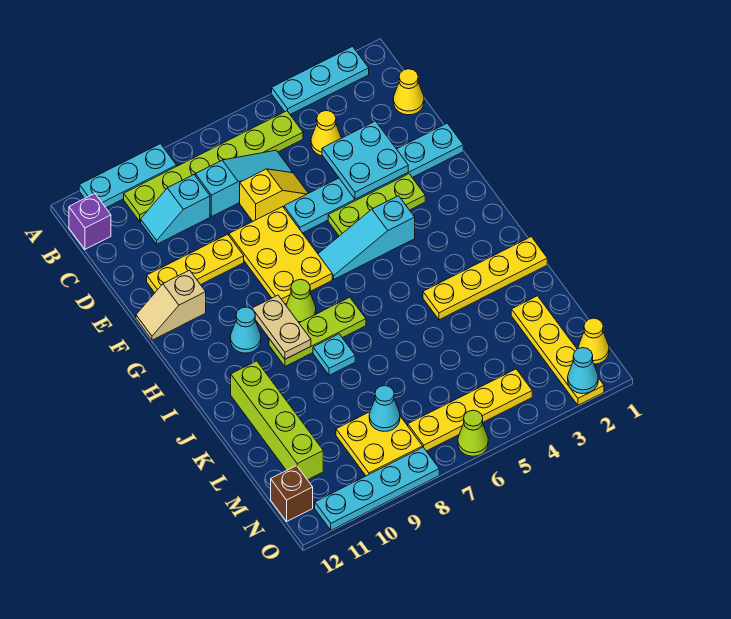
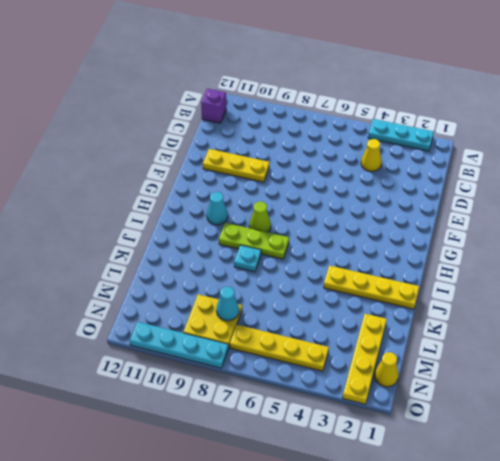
none -> cyan 1x3 plate [79,144,177,208]
none -> lime 1x6 plate [124,111,303,222]
none -> yellow 1x1 cone [393,69,424,115]
none -> cyan 1x3 slope [195,150,293,217]

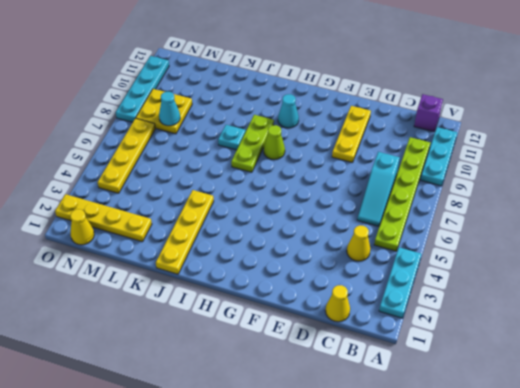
none -> cyan 1x2 slope [141,175,210,244]
none -> yellow 1x2 slope [240,169,308,221]
none -> cyan 1x6 plate [284,123,463,233]
none -> yellow 2x3 plate [229,207,332,304]

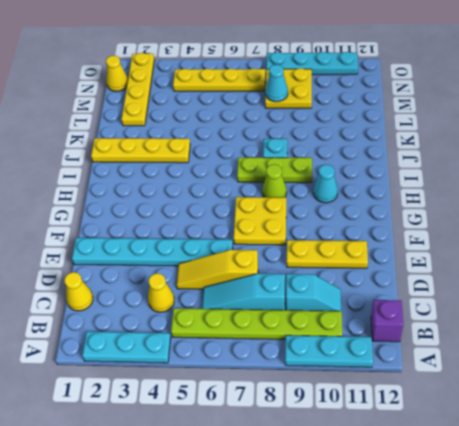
yellow 1x3 slope [176,250,258,289] -> yellow 1x2 slope [240,169,308,221]
yellow 2x2 plate [234,197,286,245] -> yellow 2x3 plate [229,207,332,304]
none -> lime 1x3 plate [328,174,425,236]
none -> tan 1x2 slope [136,270,206,340]
none -> cyan 1x3 slope [318,196,415,279]
none -> lime 1x4 brick [231,361,323,480]

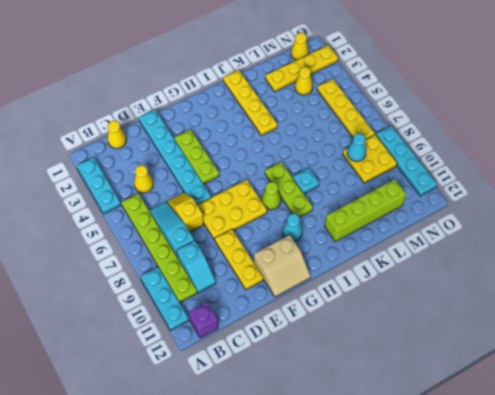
tan 2x2 slope [254,235,310,297] -> tan 1x2 slope [136,270,206,340]
yellow 1x1 cone [295,67,313,95] -> none
none -> cyan 1x3 slope [318,196,415,279]
none -> brown 1x1 brick [271,466,313,521]
none -> lime 1x1 cone [458,410,488,456]
none -> cyan 2x2 plate [322,121,408,199]

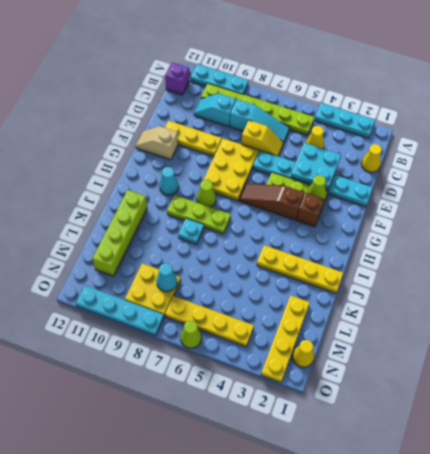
lime 1x1 cone [307,175,326,200] -> none
brown 1x1 brick [297,193,324,227] -> brown 1x1 brick moved to [271,466,313,521]
brown 1x3 slope [239,184,304,220] -> cyan 1x3 slope [318,196,415,279]
none -> tan 1x2 plate [252,295,311,359]
none -> cyan 1x1 cone [568,348,598,394]

